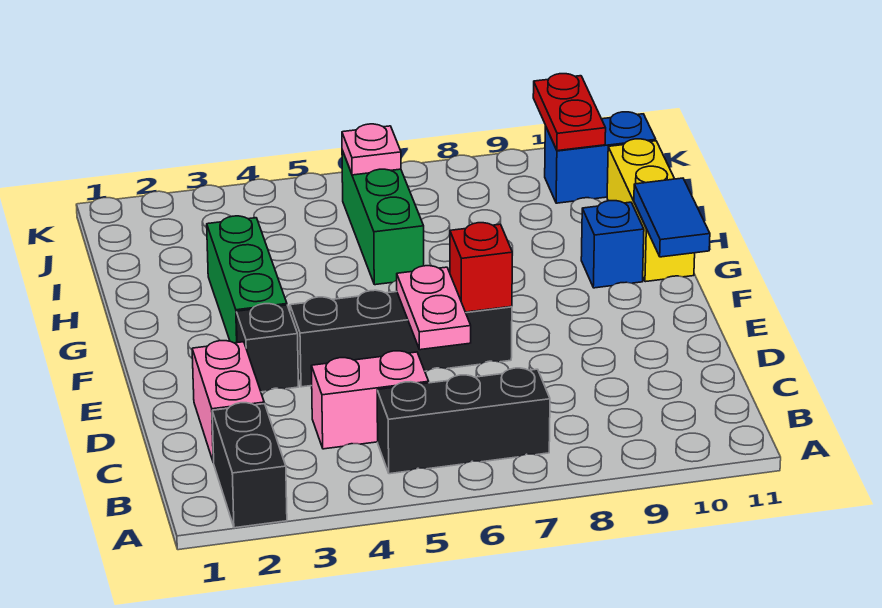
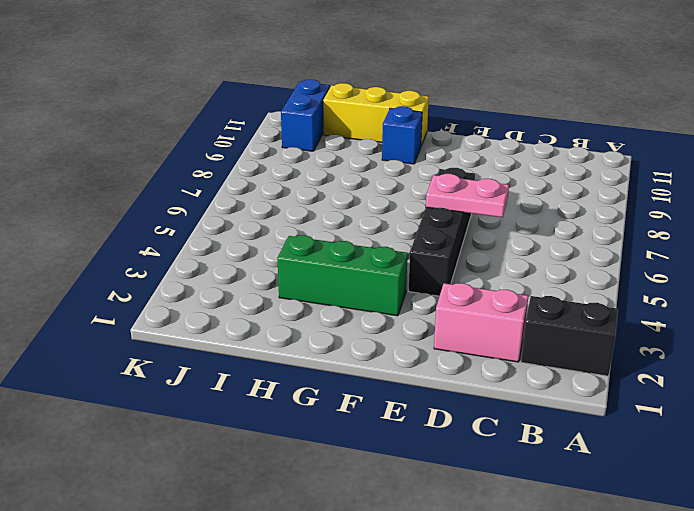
none -> black 1x3 brick [377,368,550,474]
none -> pink 1x2 brick [311,351,429,449]
none -> black 1x1 brick [236,304,298,392]

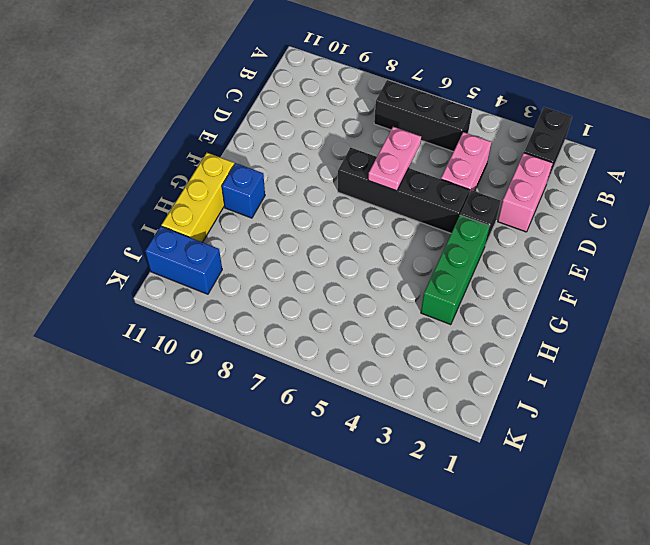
pink 1x2 brick [441,132,492,194] -> pink 1x2 brick turned to [311,351,429,449]
none -> green 1x3 brick [342,150,424,285]
none -> red 1x1 brick [450,223,512,312]
none -> blue 1x2 tile [634,178,710,257]

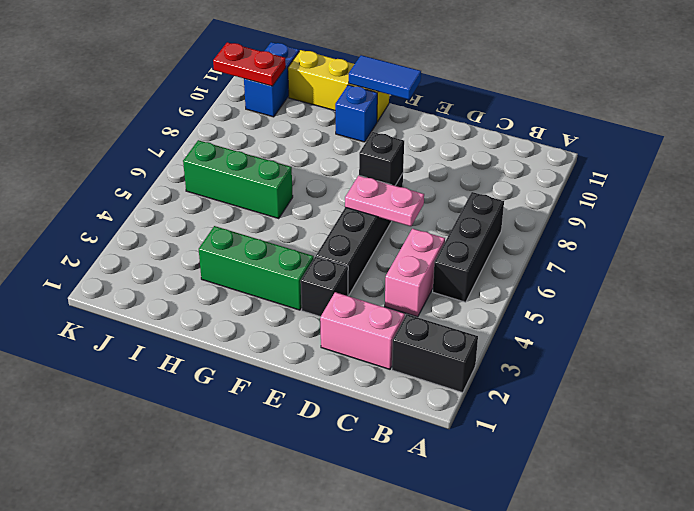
black 1x1 brick [359,132,404,186] -> red 1x1 brick [450,223,512,312]
none -> pink 1x1 plate [342,124,401,175]

